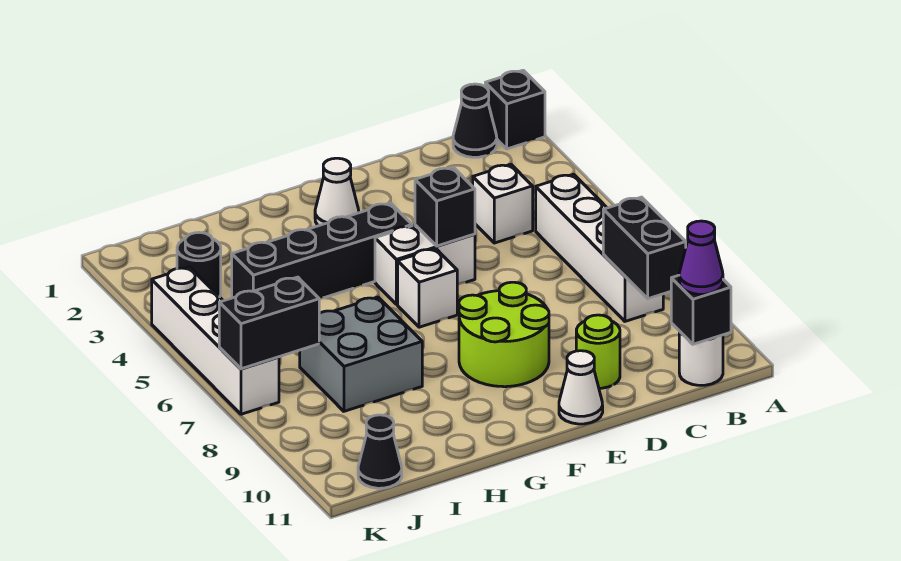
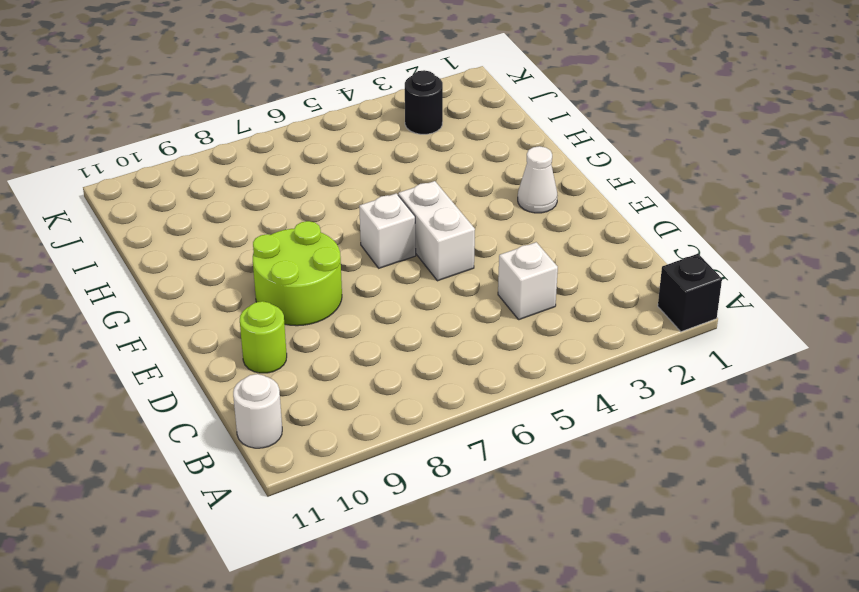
none -> black 1x1 cone [453,84,497,157]
none -> white 1x4 brick [536,174,663,321]
none -> white 1x1 cone [559,351,603,424]

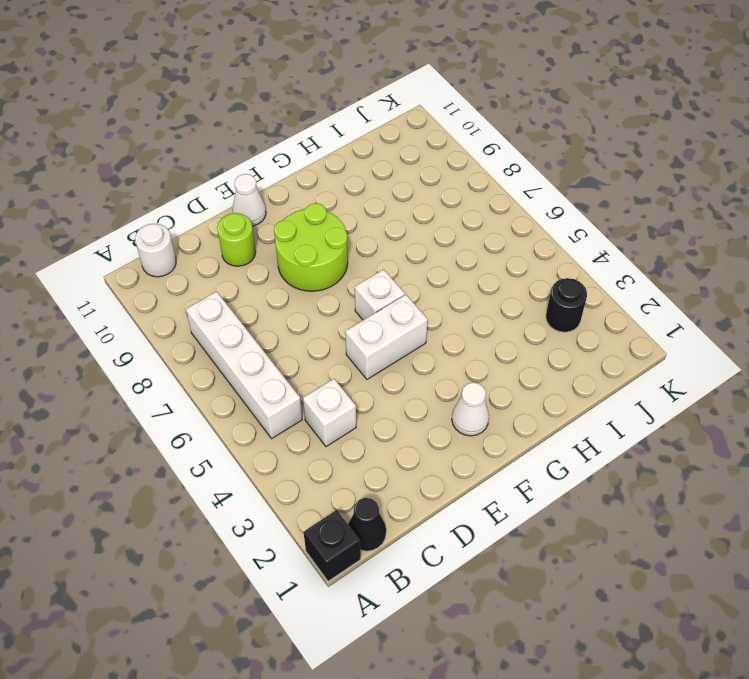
none -> black 1x4 brick [232,203,412,298]
none -> grey 2x2 brick [300,297,422,411]
none -> black 1x1 cone [358,415,402,488]

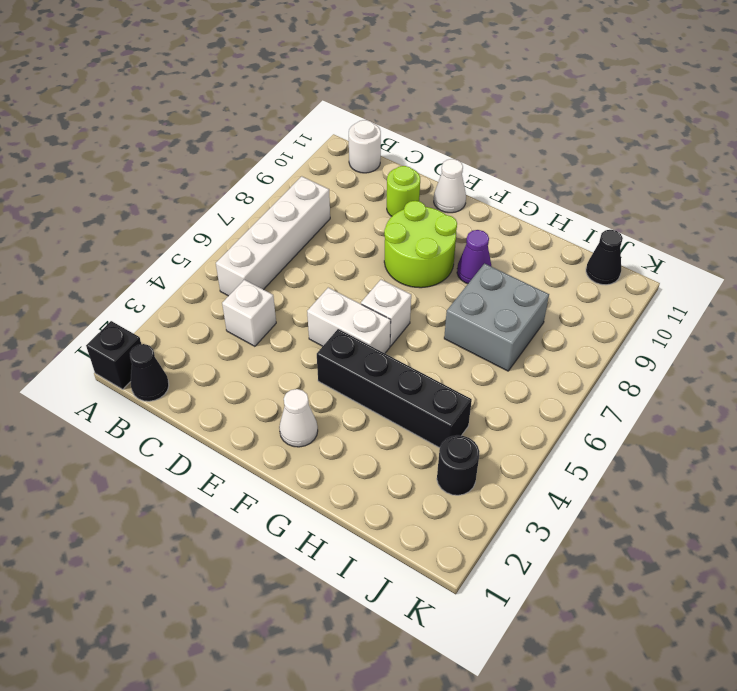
purple 1x1 cone [457,230,492,284] -> purple 1x1 cone moved to [679,221,723,294]
none -> white 1x4 brick [152,267,279,414]
none -> black 1x2 brick [603,197,686,299]
none -> black 1x1 brick [671,275,731,344]

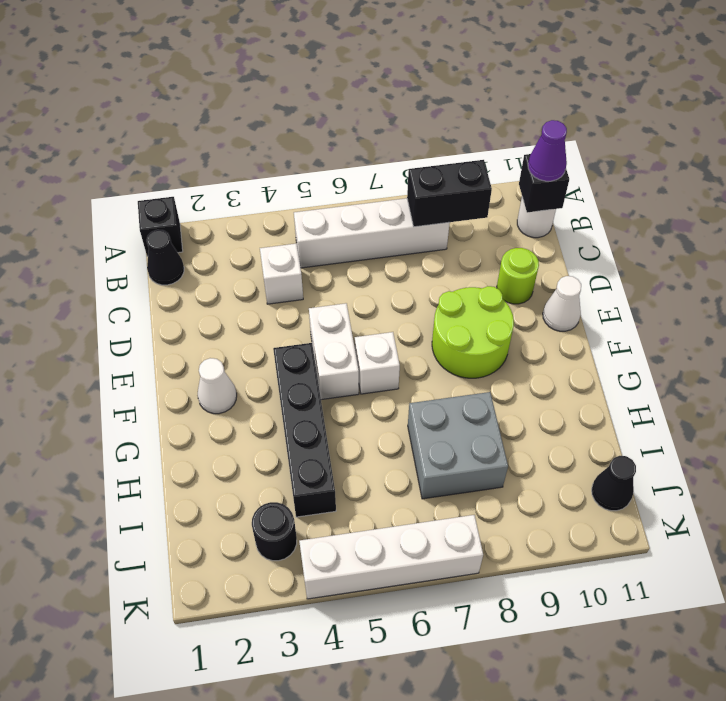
none -> black 1x1 brick [415,167,475,246]
none -> black 1x2 brick [219,277,319,369]

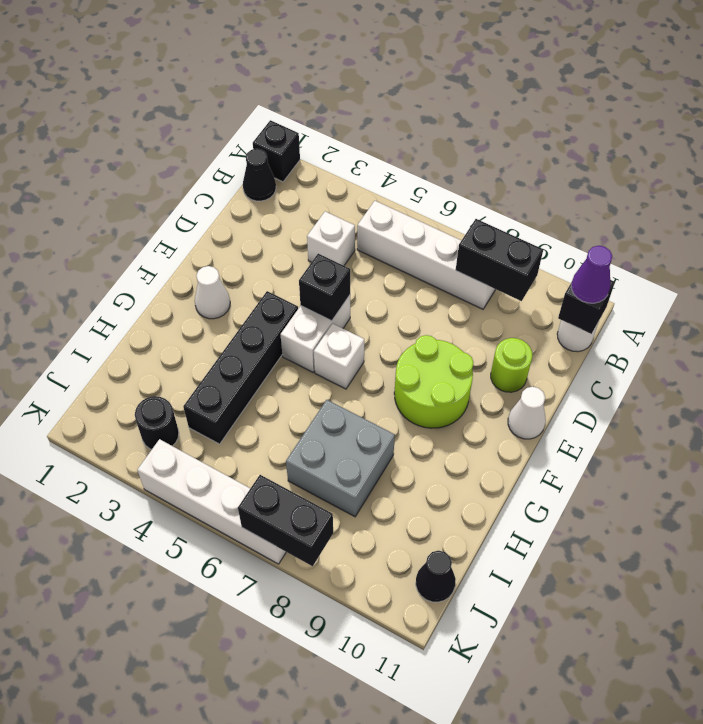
black 1x2 brick [238,475,333,566] -> black 1x2 brick turned to [219,277,319,369]

